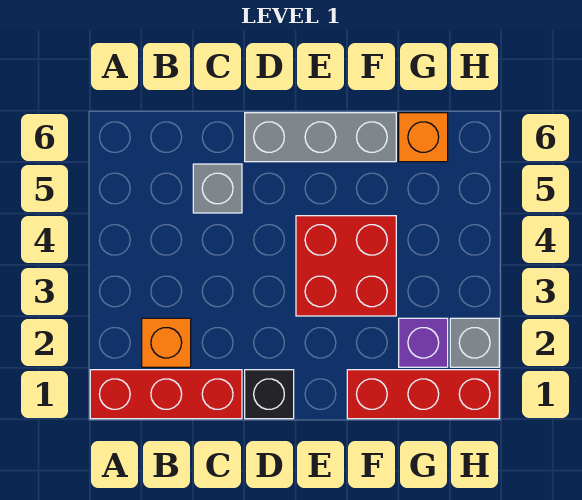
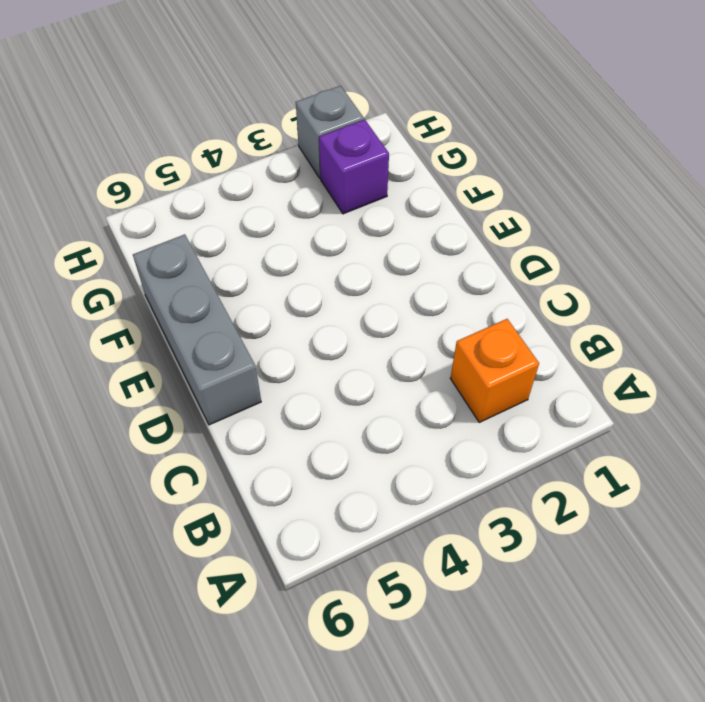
none -> red 1x3 brick [90,370,242,419]
none -> grey 1x1 brick [193,164,242,213]

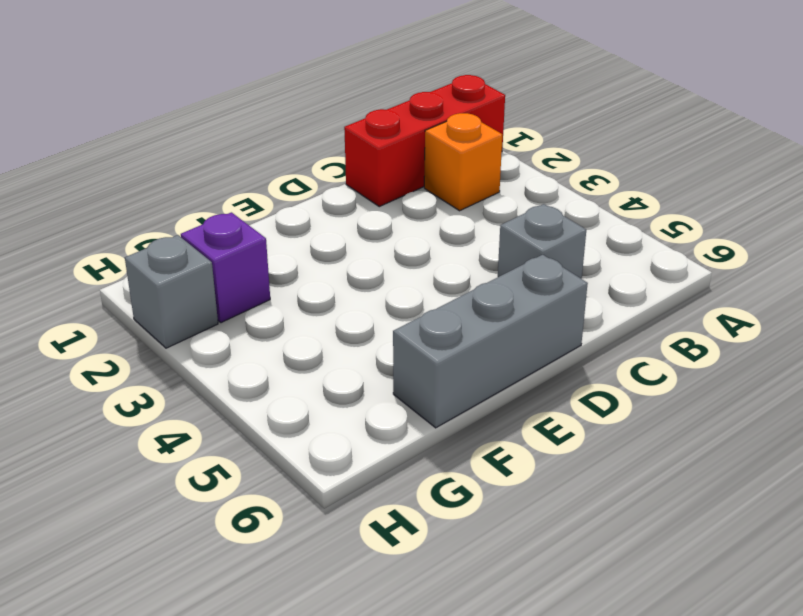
none -> black 1x1 brick [245,370,294,419]
none -> red 2x2 brick [296,216,396,316]

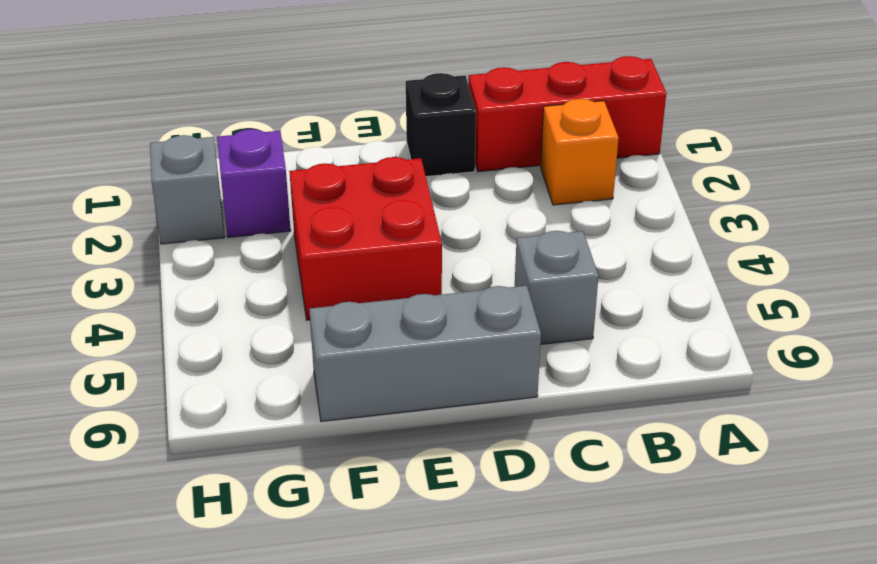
none -> red 1x3 brick [347,370,499,419]
none -> orange 1x1 brick [399,113,448,162]

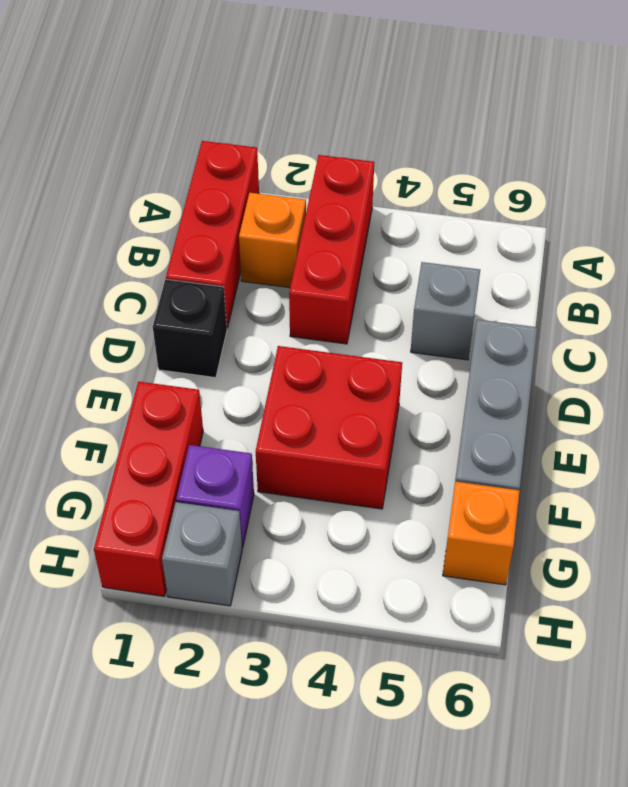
red 1x3 brick [289,155,374,344] -> none

